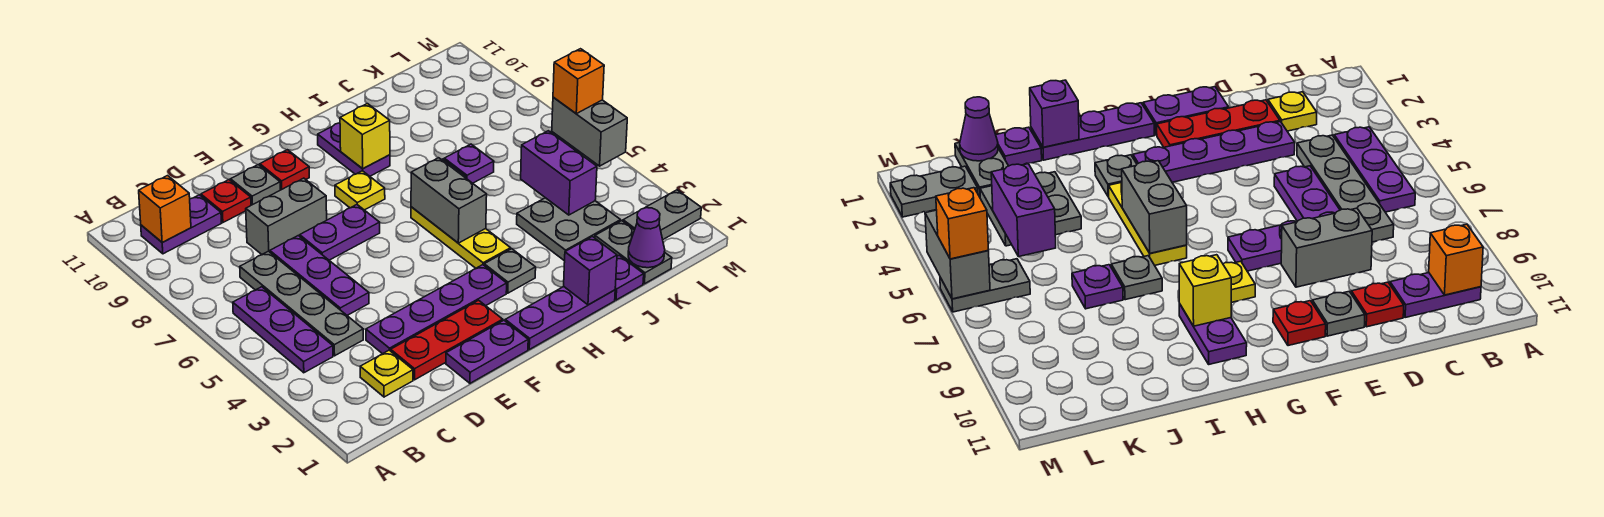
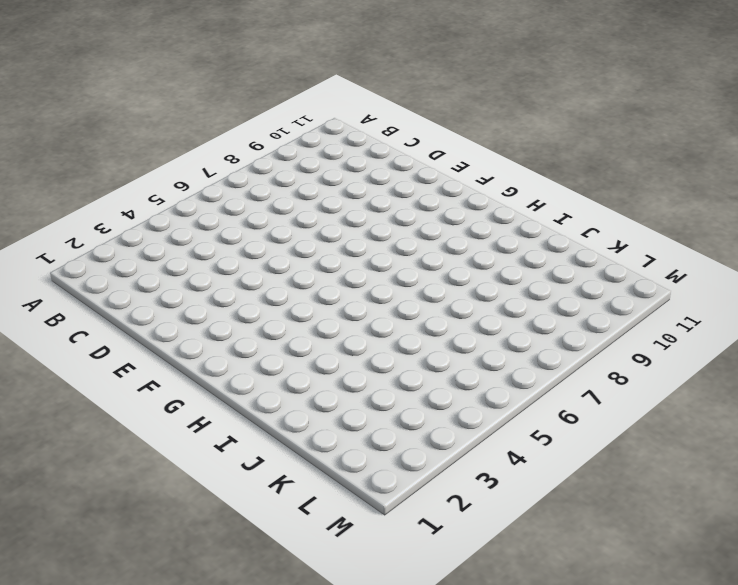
none -> purple 1x3 plate [233,287,333,373]
none -> purple 1x2 plate [141,195,221,254]
none -> yellow 1x1 plate [360,350,413,397]
none -> grey 1x4 plate [240,251,363,356]

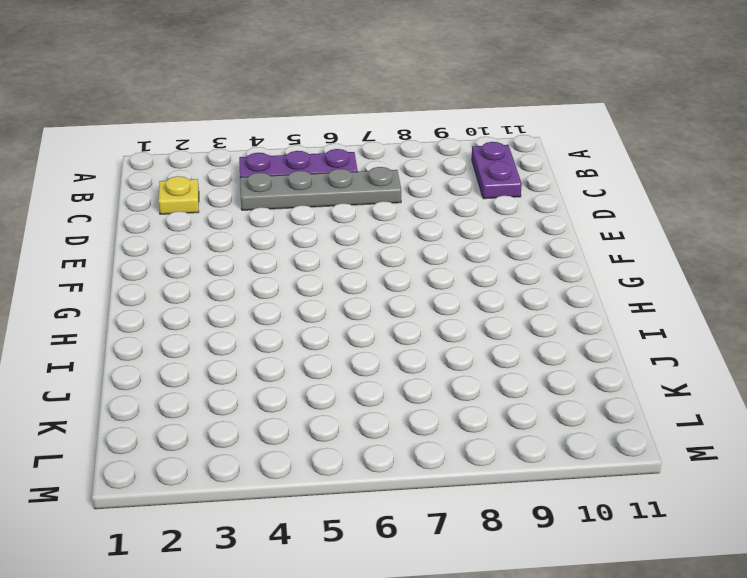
none -> red 1x3 plate [391,300,503,380]
none -> purple 1x4 plate [366,265,507,354]
none -> purple 1x3 plate [270,236,369,315]
none -> grey 1x2 brick [246,178,327,254]

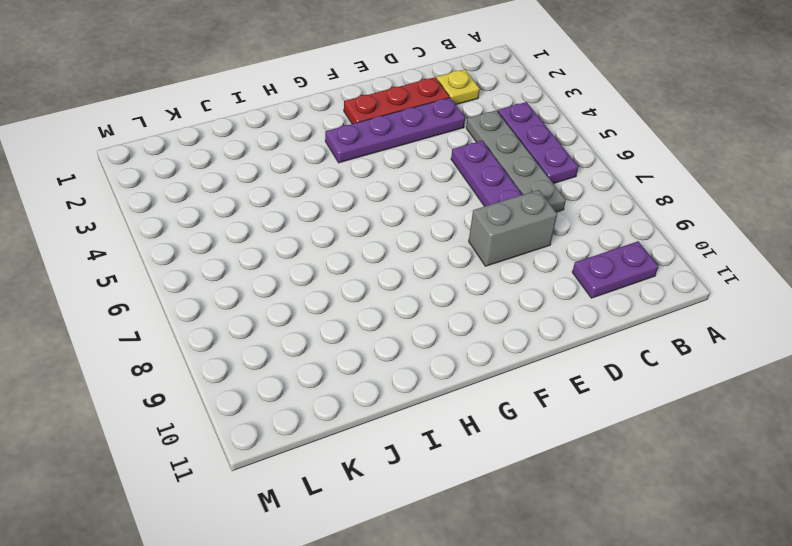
none -> red 1x1 plate [201,180,251,222]
none -> purple 1x2 plate [446,320,528,383]
none -> purple 1x2 plate [300,205,380,260]
none -> grey 1x1 plate [231,165,280,205]

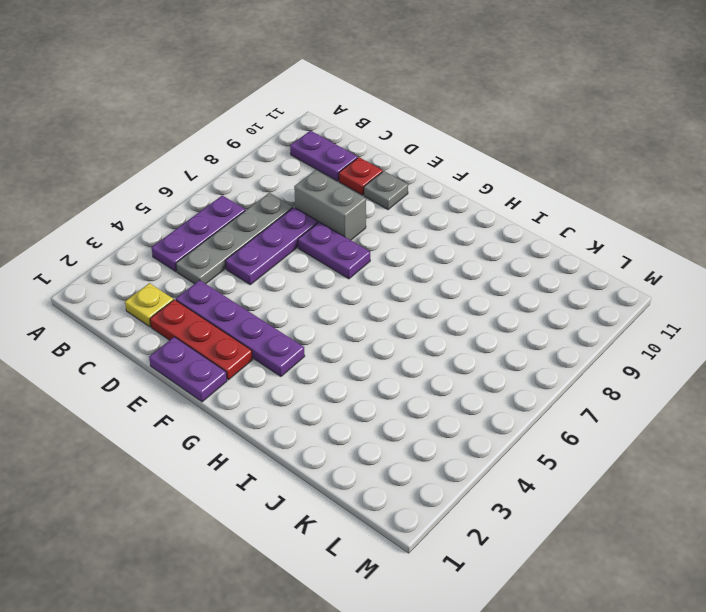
none -> red 1x1 plate [260,150,309,190]
none -> purple 1x3 plate [505,287,615,349]
none -> yellow 1x1 plate [335,171,385,210]
none -> grey 1x1 plate [484,249,536,293]

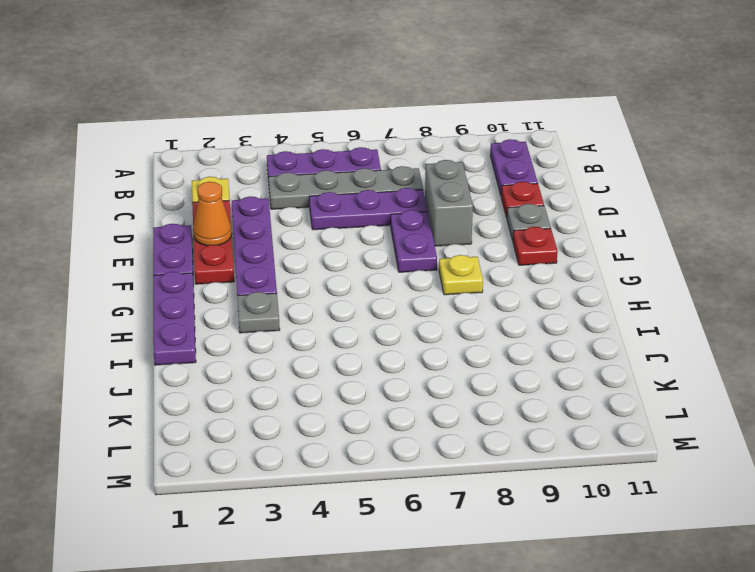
orange 1x1 cone [193,182,232,246] -> none
none -> yellow 1x3 plate [411,207,511,268]
none -> purple 1x2 plate [318,123,390,176]
none -> grey 1x1 plate [1111,256,1162,300]
none -> purple 1x1 plate [615,255,644,300]

